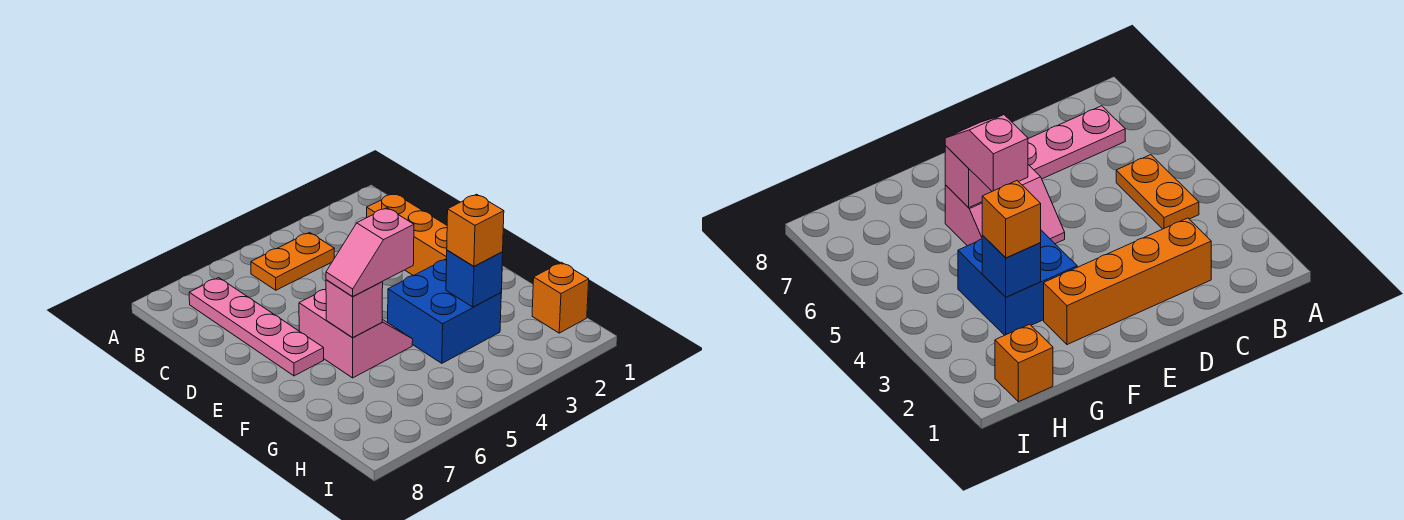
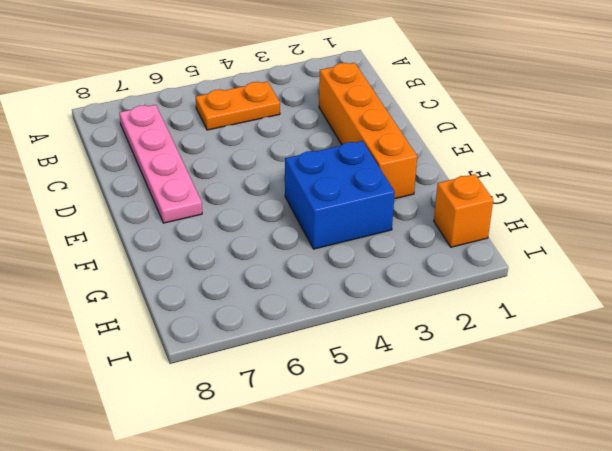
none -> pink 2x2 slope [299,289,413,378]
none -> pink 1x1 brick [326,280,383,338]

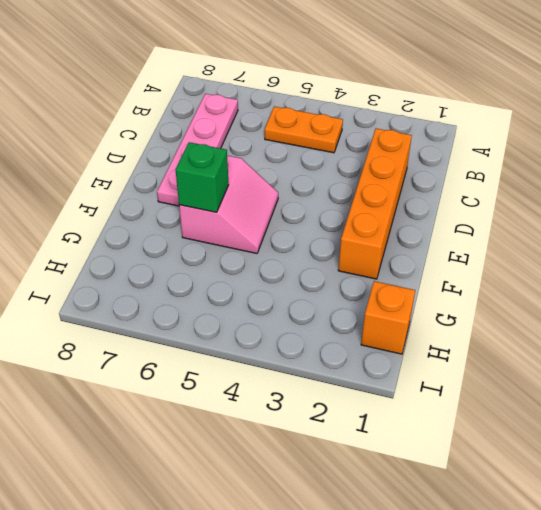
green 1x1 brick [175,142,228,212] -> pink 1x1 brick [326,280,383,338]
none -> blue 2x2 brick [388,258,501,363]
none -> blue 1x1 brick [446,250,503,307]

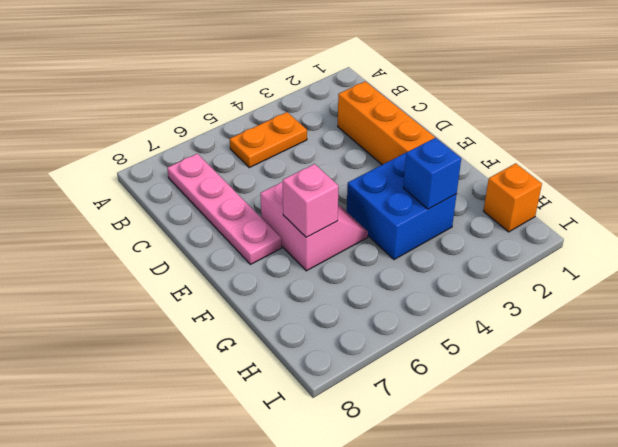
none -> pink 1x2 slope [326,208,414,297]
none -> orange 1x1 brick [447,194,504,266]

